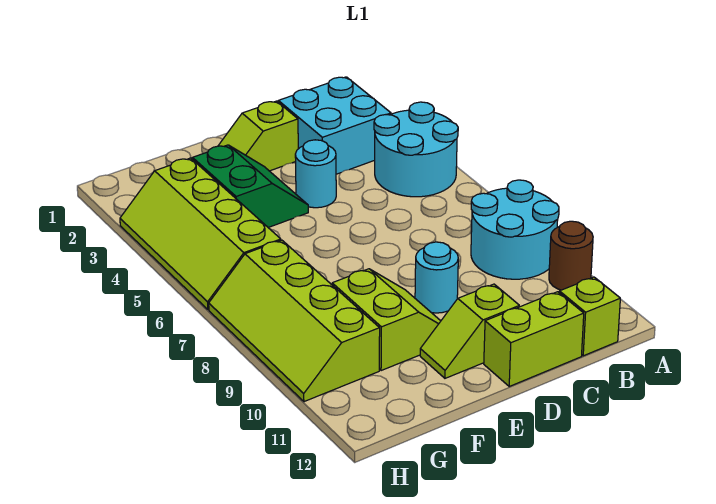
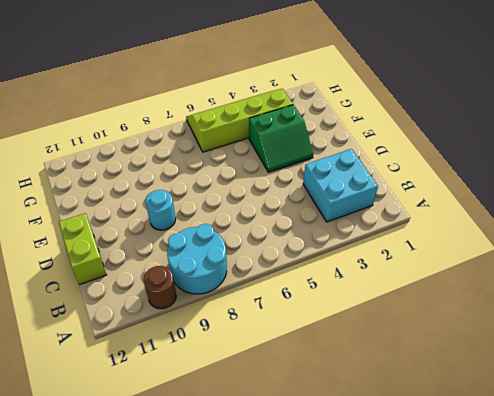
none -> cyan 2x2 round brick [374,102,458,197]
none -> lime 1x1 brick [559,277,620,356]
none -> lime 1x2 slope [218,101,298,171]

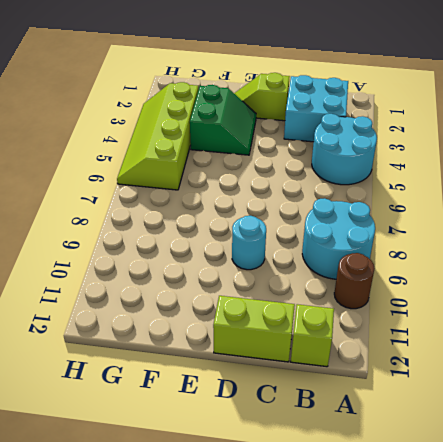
none -> cyan 1x1 round brick [295,140,336,208]
none -> lime 1x2 slope [420,284,519,378]
none -> lime 2x2 slope [332,269,441,371]

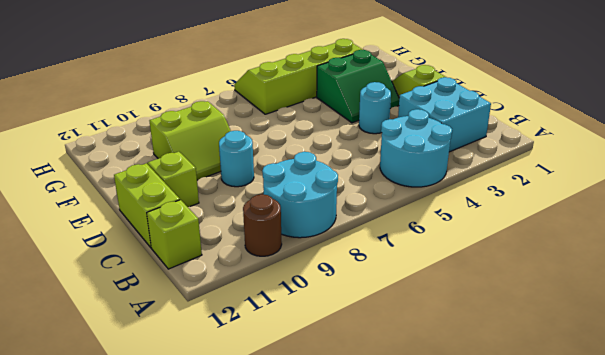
none -> lime 2x4 slope [209,240,380,402]

